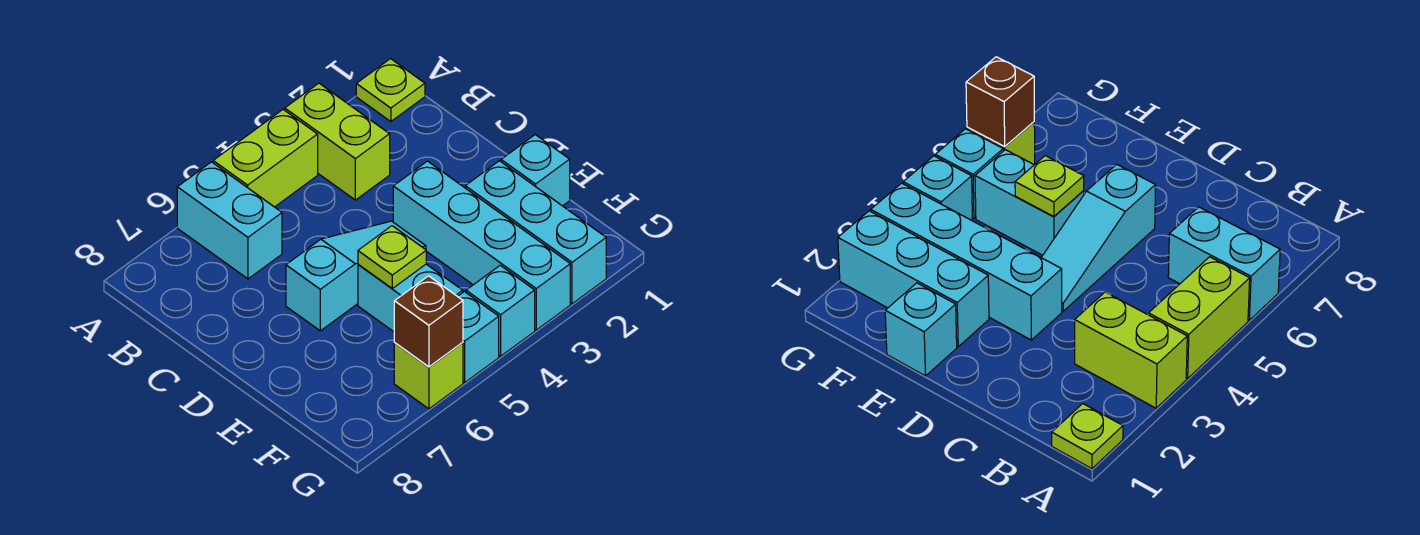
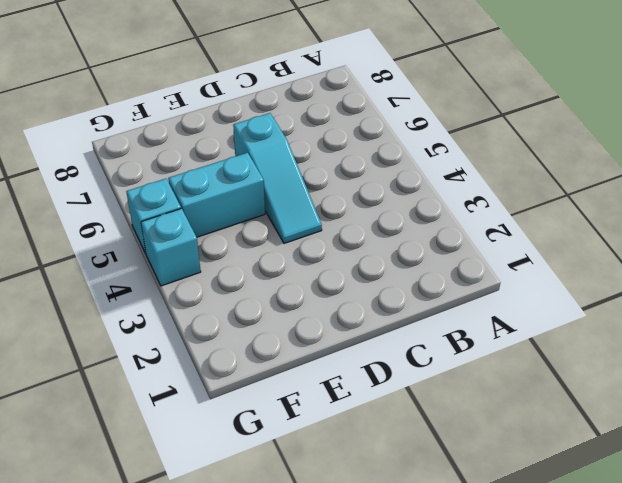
none -> lime 1x1 plate [356,59,425,122]
none -> lime 1x2 brick [285,83,390,200]
none -> lime 1x2 brick [213,110,318,207]

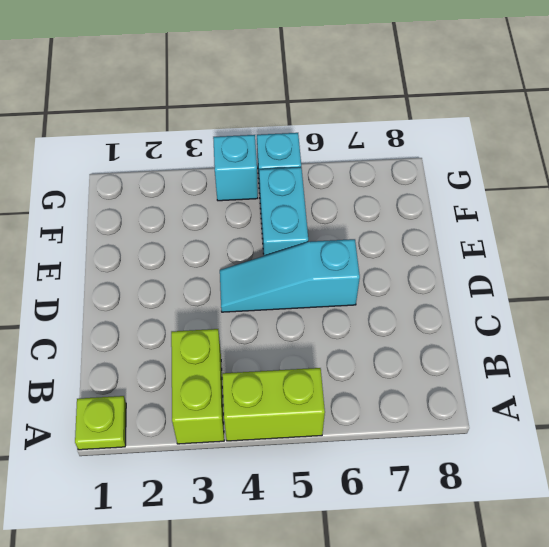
none -> cyan 1x2 brick [177,162,282,279]
none -> cyan 1x4 brick [393,161,570,330]
none -> cyan 1x1 brick [501,135,570,206]

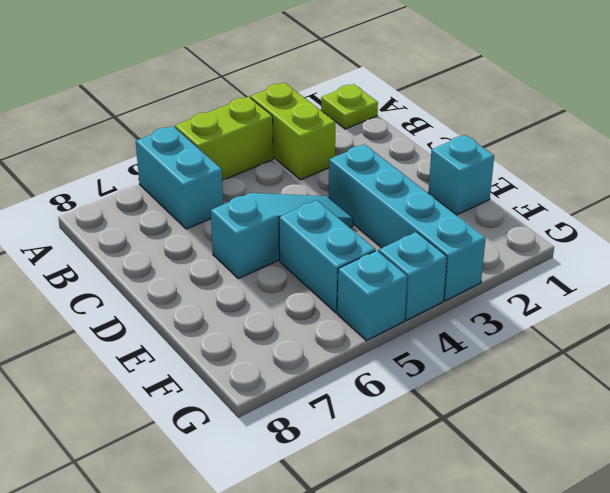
none -> cyan 1x3 brick [465,161,606,304]
none -> lime 1x1 brick [394,342,463,409]
none -> lime 1x1 plate [358,226,426,288]

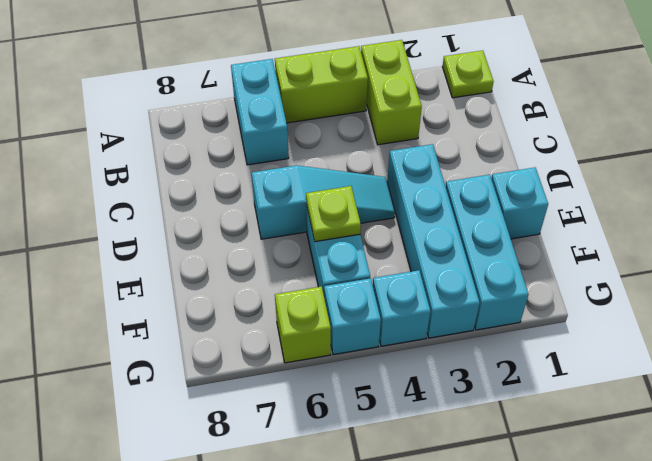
none -> brown 1x1 brick [394,276,463,367]

